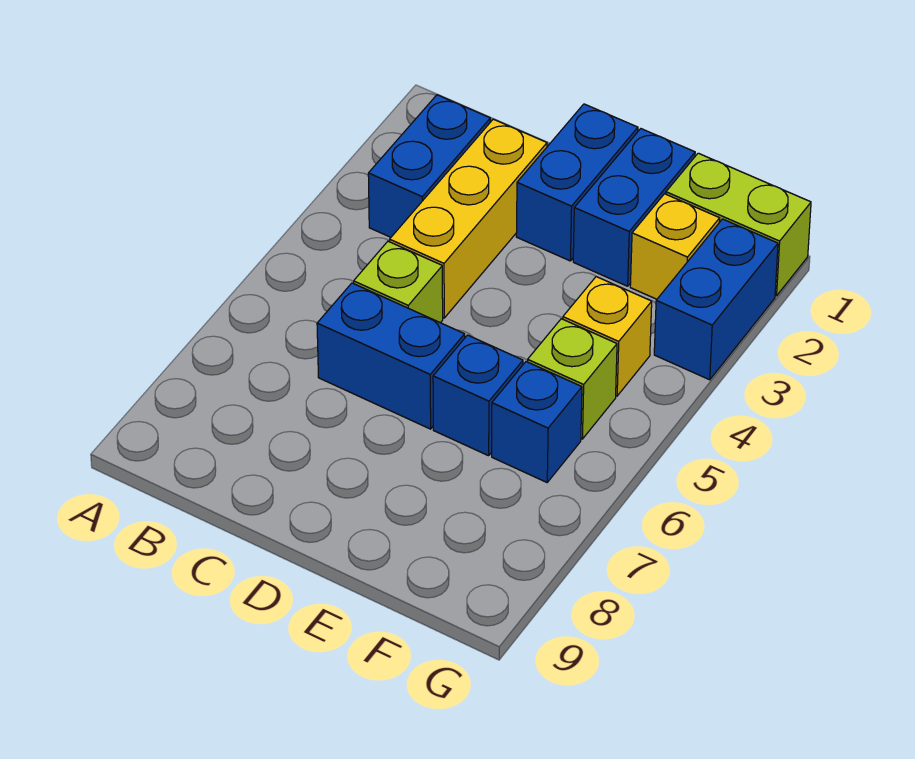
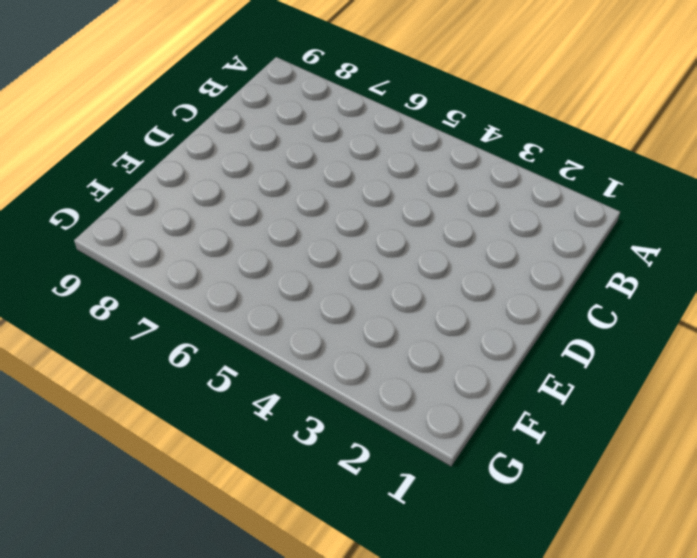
none -> blue 1x2 brick [368,95,490,237]
none -> yellow 1x3 brick [390,119,547,318]
none -> lime 1x1 brick [354,241,443,323]

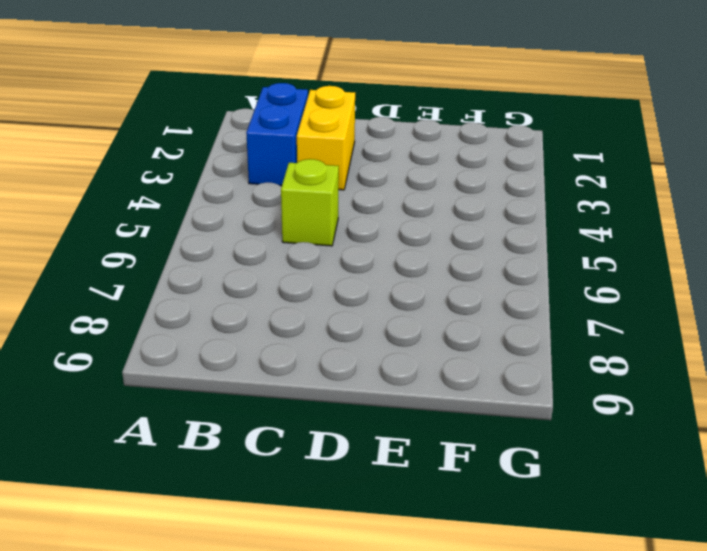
yellow 1x2 brick [297,86,355,190] -> yellow 1x3 brick [390,119,547,318]
none -> blue 1x2 brick [317,283,465,429]
none -> blue 1x2 brick [516,104,638,261]
none -> blue 1x2 brick [573,129,695,286]

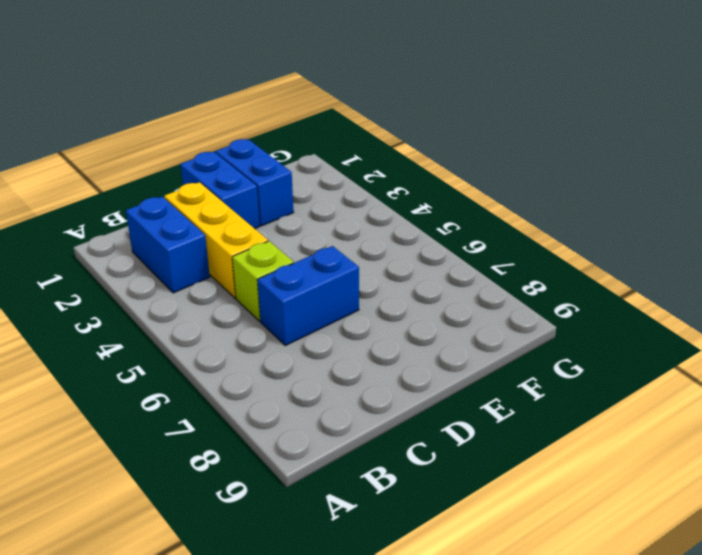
none -> blue 1x1 brick [433,335,523,456]
none -> lime 1x2 brick [666,153,811,296]
none -> yellow 1x1 brick [630,194,720,299]

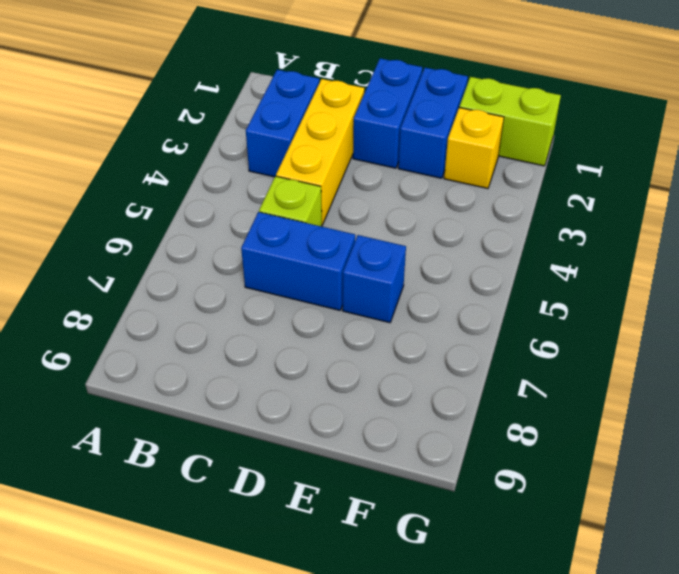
none -> yellow 1x1 brick [563,277,652,396]
none -> lime 1x1 brick [528,319,617,439]
none -> blue 1x1 brick [492,362,582,482]

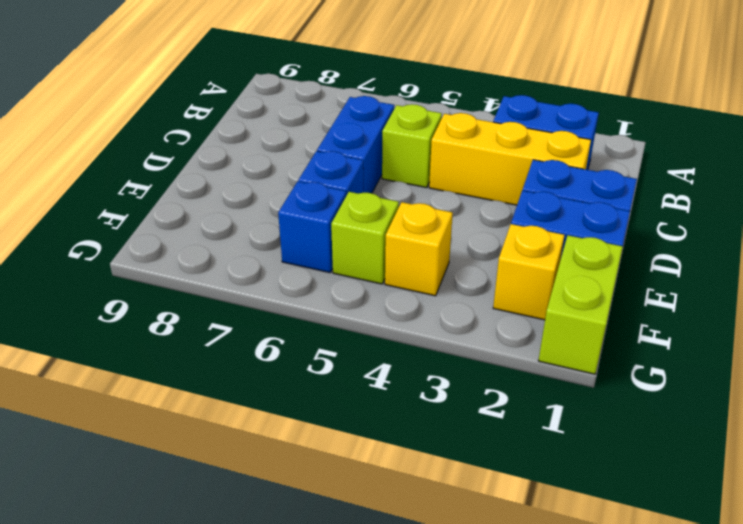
none -> blue 1x2 brick [654,219,778,380]

